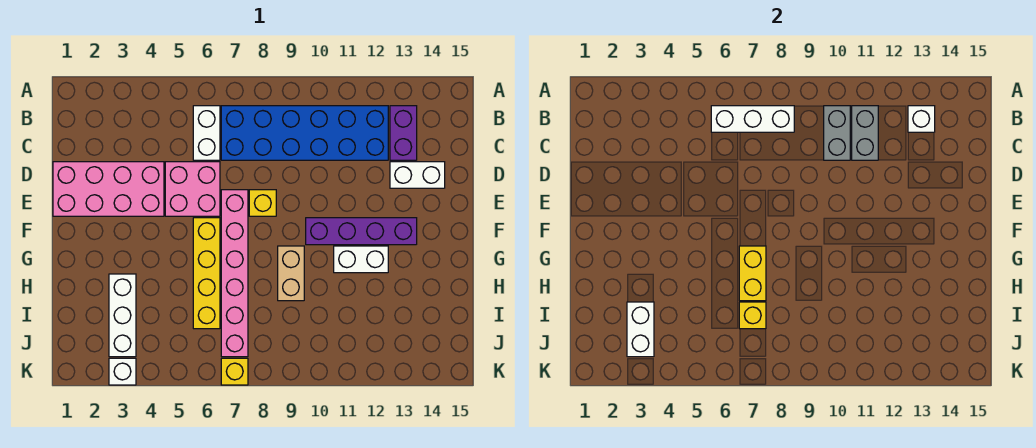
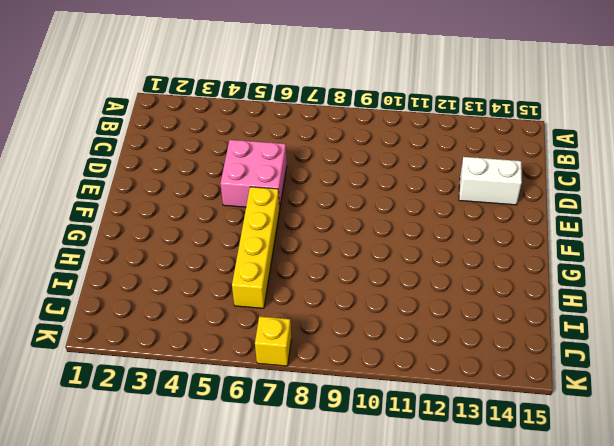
none -> white 1x2 brick [193,106,220,160]
none -> blue 2x6 brick [221,106,388,160]
none -> purple 1x2 brick [390,106,417,160]

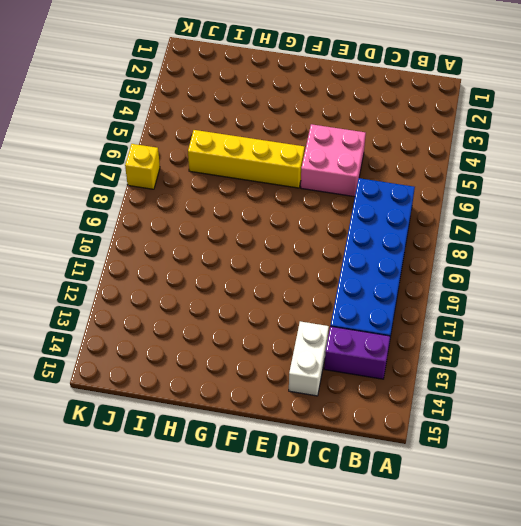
none -> white 1x2 brick [193,106,220,160]
none -> pink 2x4 brick [53,162,164,216]
none -> pink 1x6 brick [221,190,248,357]

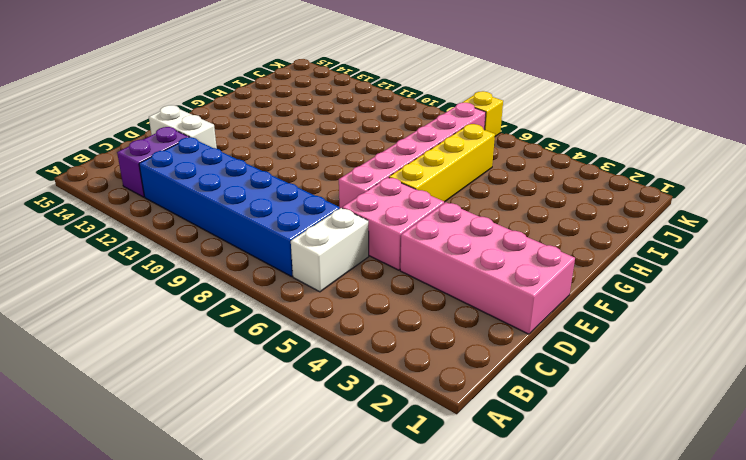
none -> yellow 1x1 brick [249,190,276,216]
none -> purple 1x4 brick [306,218,417,245]
none -> tan 1x2 brick [278,246,304,301]

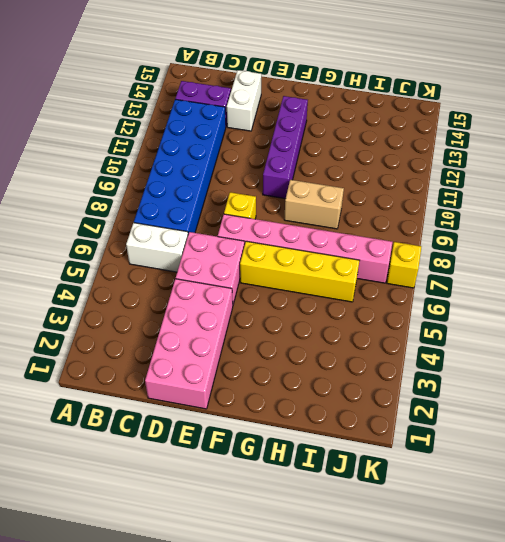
none -> white 1x2 brick [334,246,388,273]
none -> white 1x3 brick [109,274,136,357]
none -> white 1x1 brick [109,358,136,385]

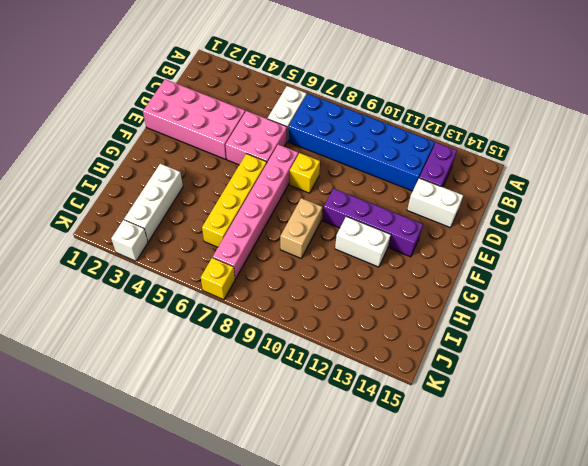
none -> white 1x3 brick [711,106,794,132]
none -> grey 1x2 brick [824,106,850,160]
none -> grey 1x2 brick [852,106,878,160]

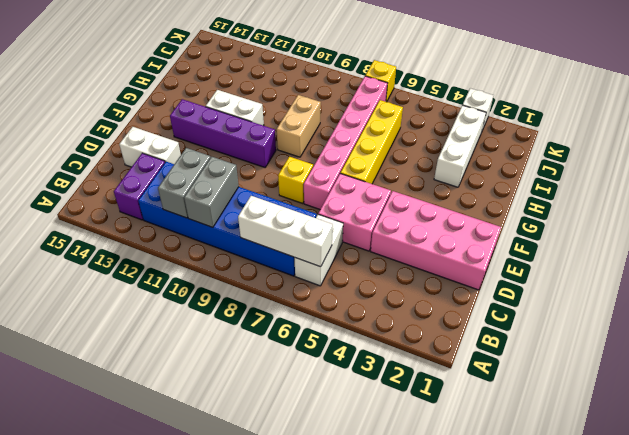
none -> white 1x1 brick [908,106,935,132]
none -> yellow 1x2 brick [739,246,766,301]
none -> white 1x2 brick [627,302,654,357]

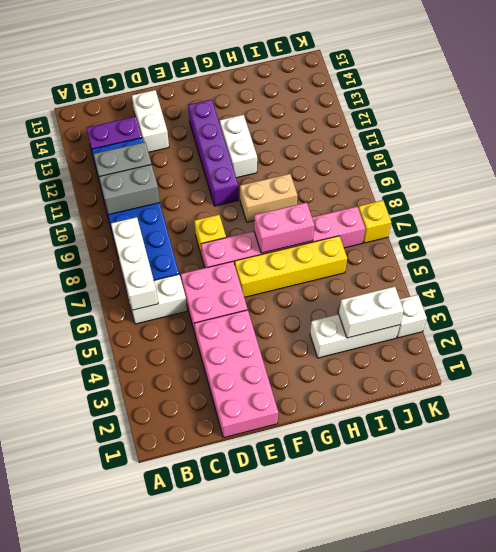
pink 1x2 brick [254,203,314,253] -> yellow 1x2 brick [739,246,766,301]
none -> white 1x1 brick [908,106,935,132]
none -> yellow 1x1 brick [739,302,766,329]

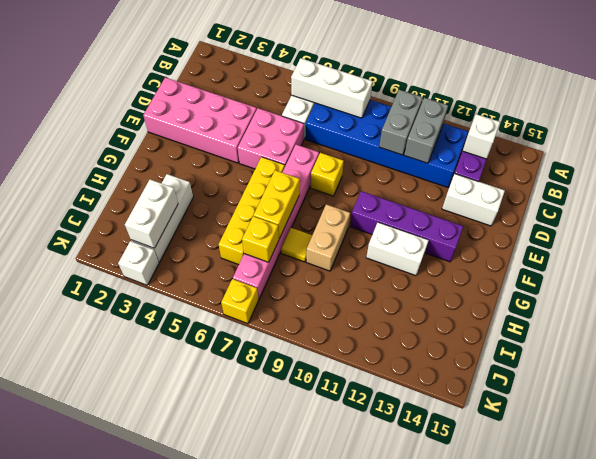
yellow 1x1 tile [281,228,312,262] -> none

